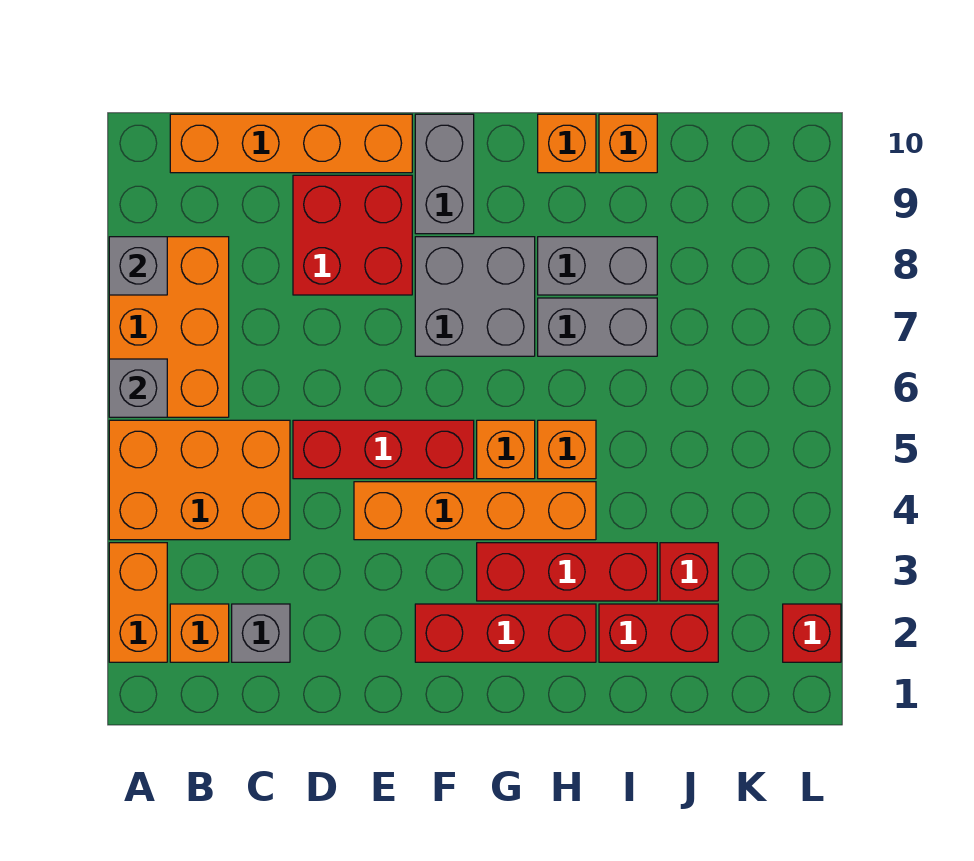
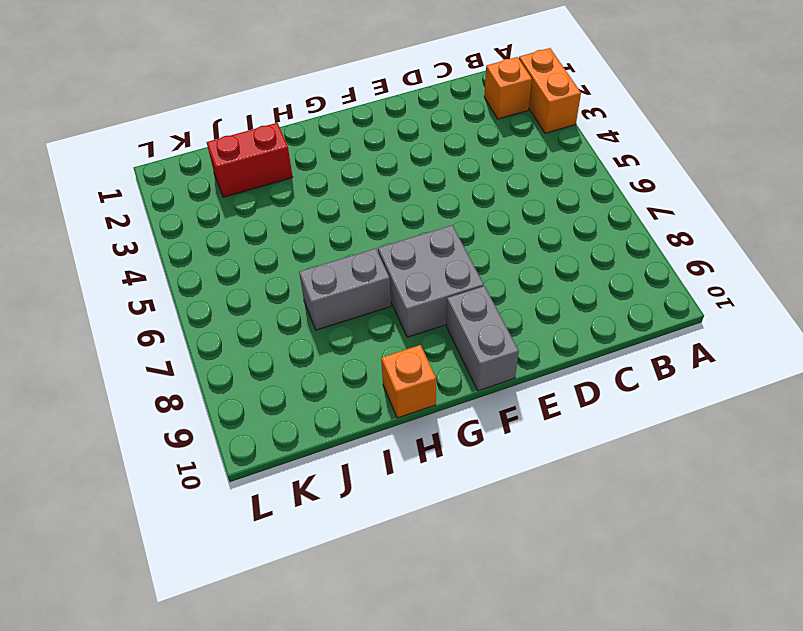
none -> orange 2x3 brick [109,420,290,540]
none -> orange 2x3 brick [109,237,229,417]
none -> orange 1x4 brick [170,114,412,173]

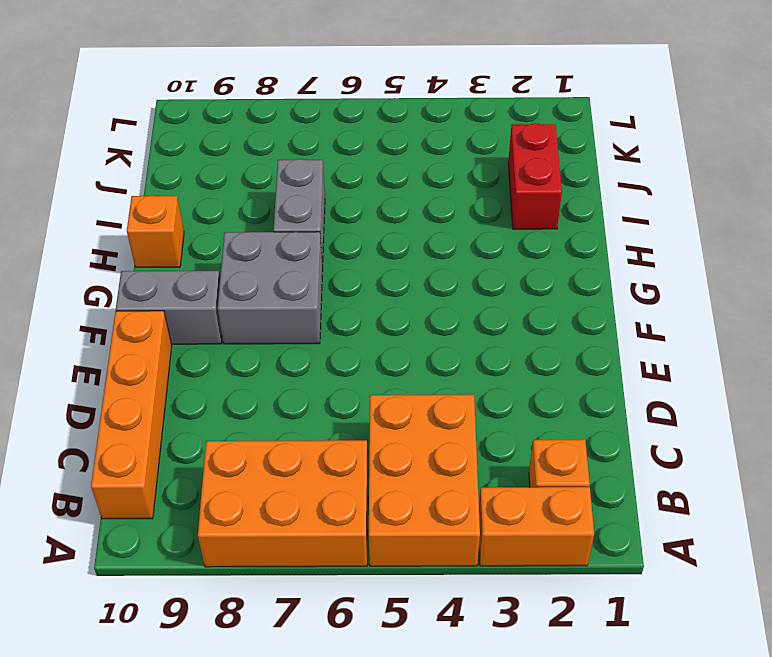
none -> grey 1x1 brick [232,604,290,662]
none -> red 1x3 brick [293,420,474,479]
none -> red 2x2 brick [293,175,412,295]

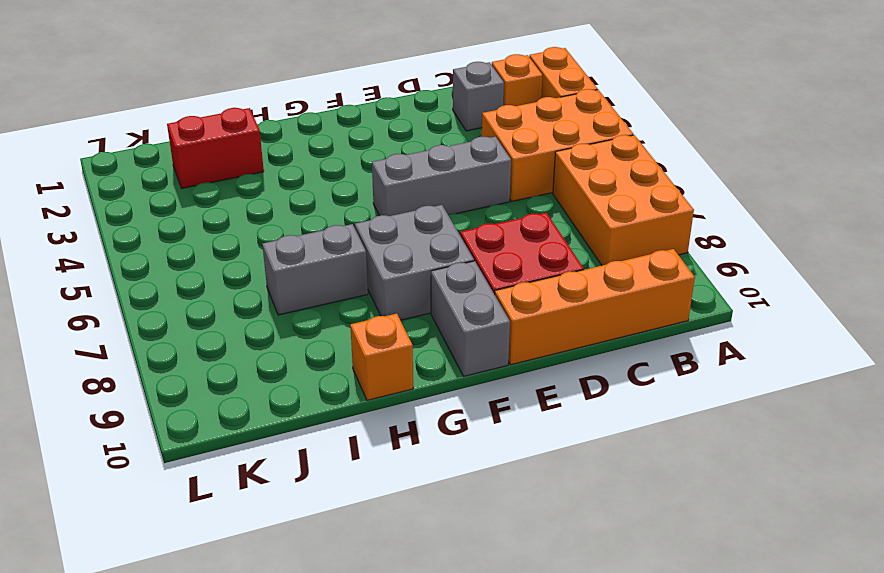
grey 1x3 brick [372,137,511,216] -> red 1x3 brick [293,420,474,479]
none -> orange 1x4 brick [354,482,596,540]
none -> red 1x3 brick [415,604,596,662]
none -> red 1x3 brick [477,543,657,601]

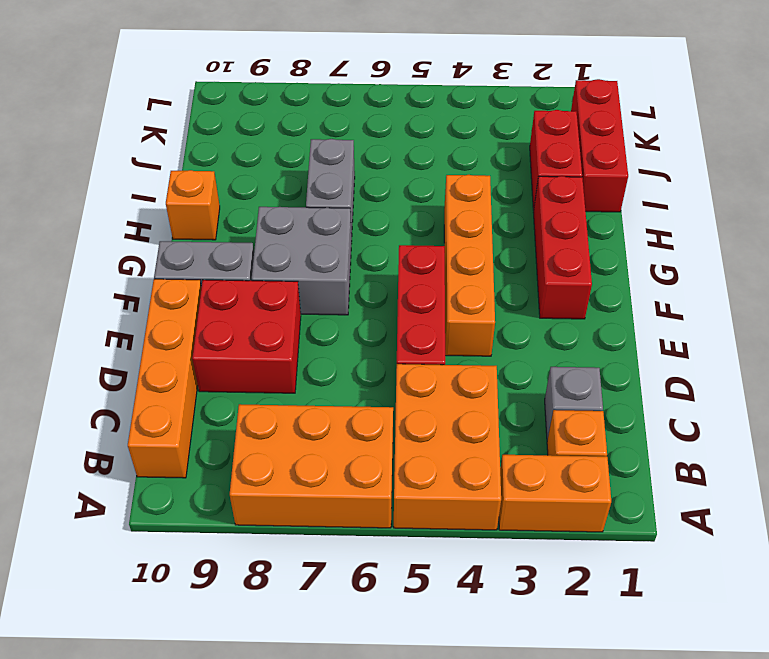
red 1x3 brick [571,79,628,212] -> red 1x3 brick moved to [477,543,657,601]
none -> orange 1x1 brick [477,420,535,479]
none -> orange 1x1 brick [538,420,596,479]
none -> grey 1x2 brick [538,237,657,295]

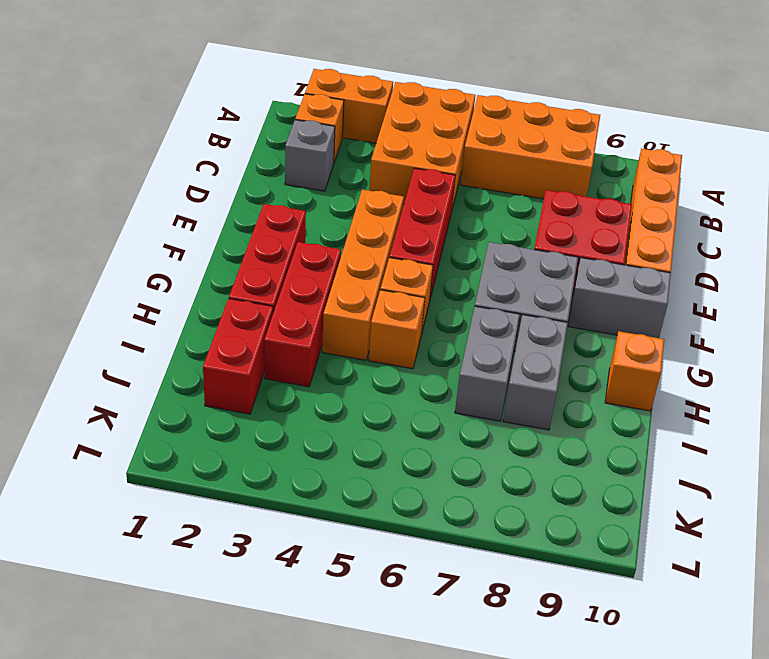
none -> orange 1x1 brick [599,114,657,173]
none -> red 1x1 brick [660,543,718,601]
none -> red 1x1 brick [783,604,841,662]

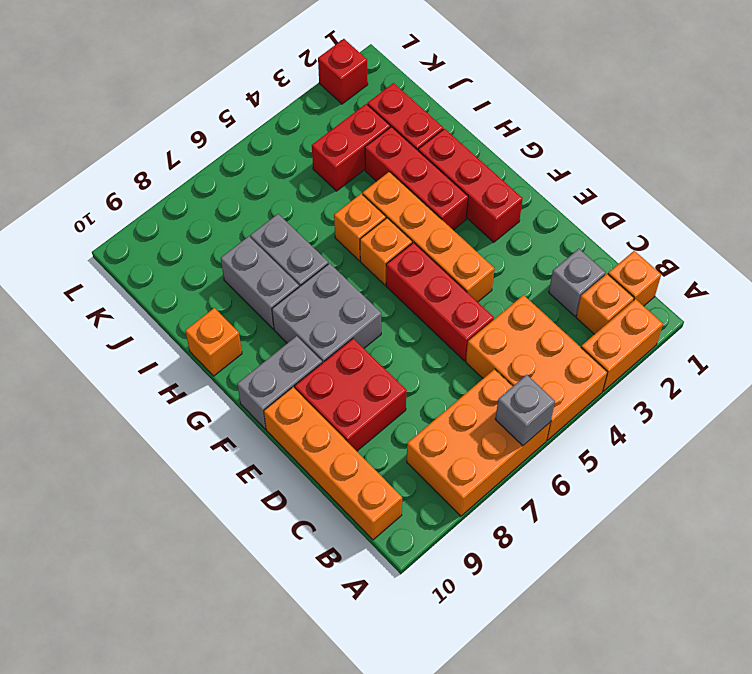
orange 1x1 brick [608,251,661,306] -> orange 1x1 brick moved to [599,114,657,173]
red 1x2 brick [312,104,390,191] -> red 1x1 brick [660,543,718,601]
none -> grey 1x1 brick [109,237,167,295]

